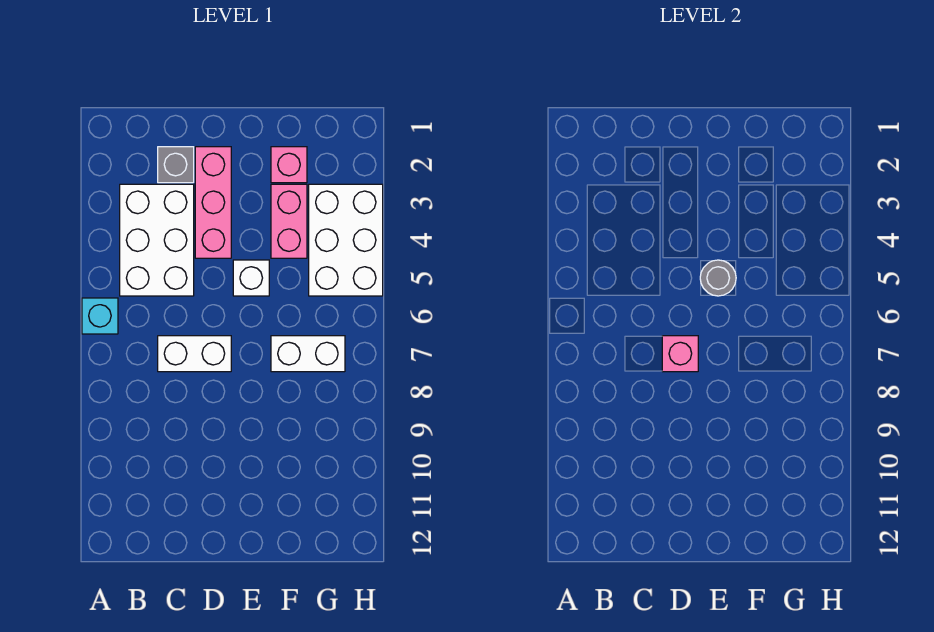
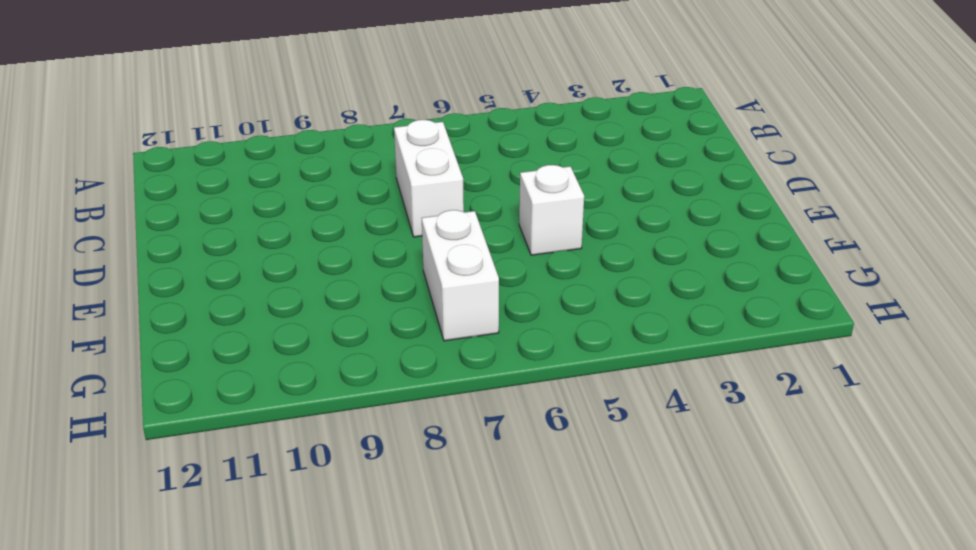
none -> cyan 1x1 brick [82,298,118,334]
none -> white 2x3 brick [120,184,194,296]
none -> grey 1x1 brick [158,147,194,183]

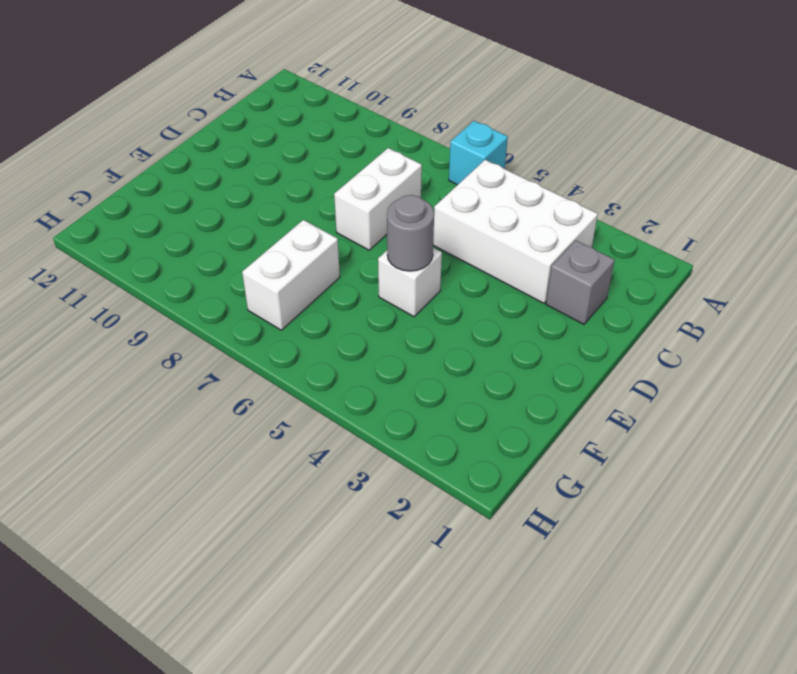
none -> pink 1x3 brick [195,147,231,258]
none -> pink 1x1 brick [271,147,307,183]
none -> pink 1x2 brick [271,184,307,258]

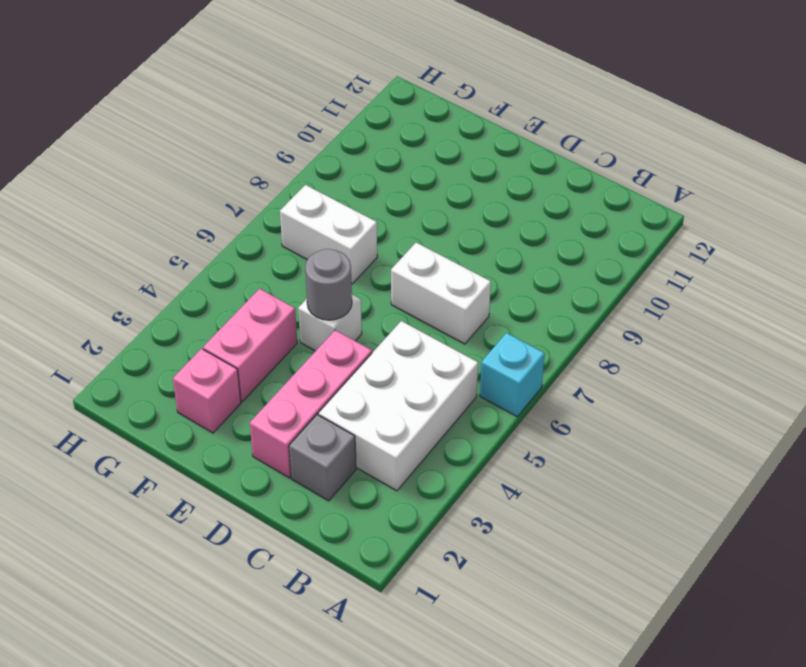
none -> white 2x3 brick [309,184,383,296]
none -> pink 1x1 brick [662,336,698,372]

